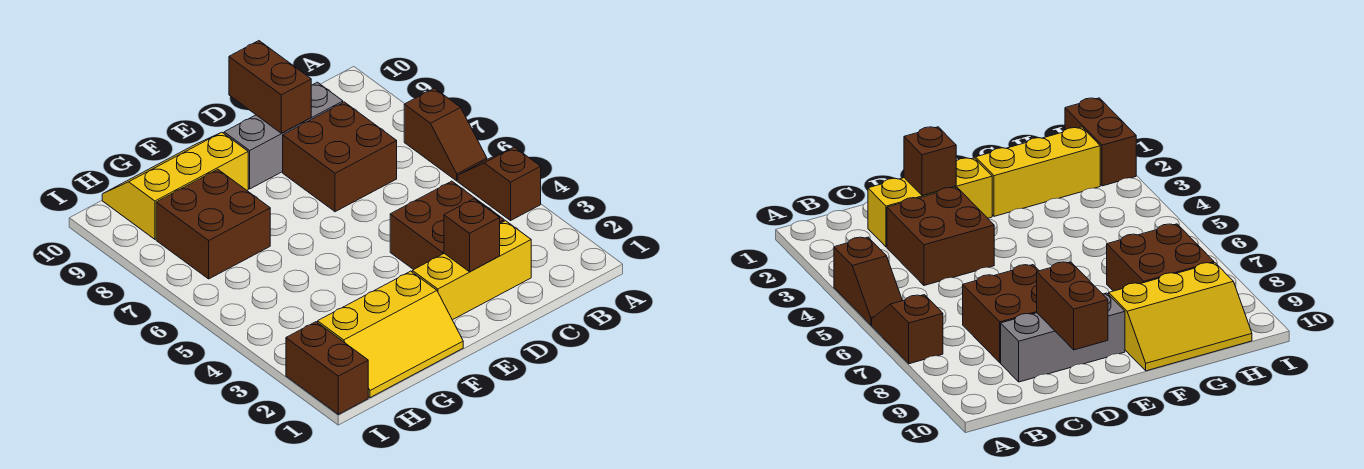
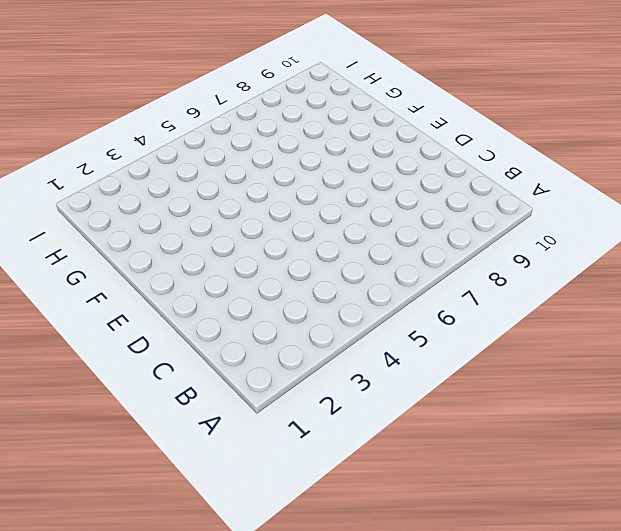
none -> brown 1x2 slope [458,147,541,220]
none -> brown 1x2 slope [404,88,487,181]
none -> yellow 1x3 brick [412,221,531,320]

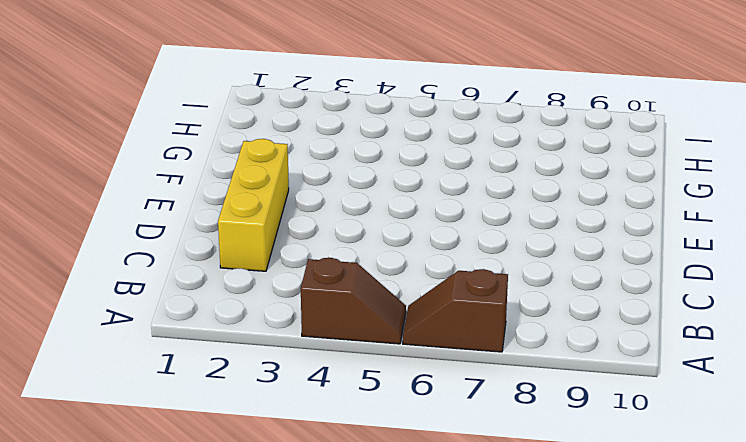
none -> brown 2x2 brick [390,181,504,270]
none -> brown 2x2 brick [283,102,397,212]
none -> grey 1x3 brick [224,82,343,189]

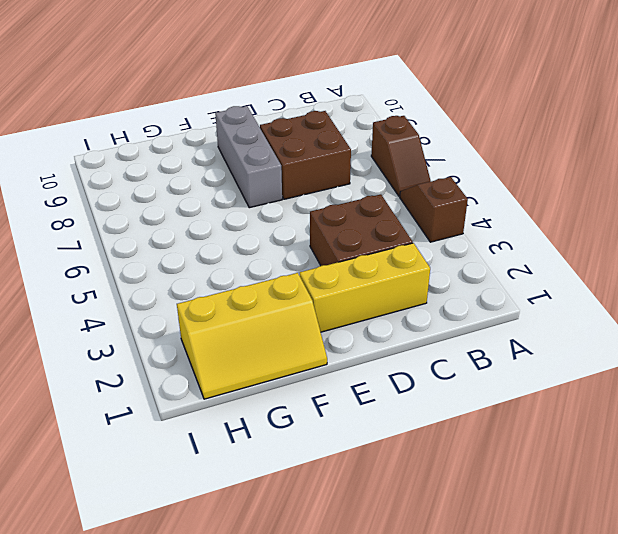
grey 1x3 brick [215,106,282,208] -> grey 1x3 brick turned to [224,82,343,189]
none -> yellow 2x3 slope [102,132,248,239]
none -> brown 2x2 brick [156,169,270,279]
none -> brown 1x2 brick [286,322,368,414]

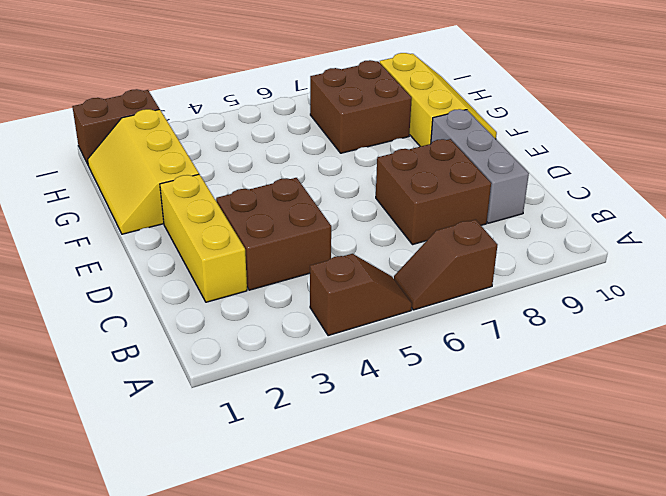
none -> brown 1x1 brick [444,199,500,272]
none -> brown 1x2 brick [229,41,311,133]

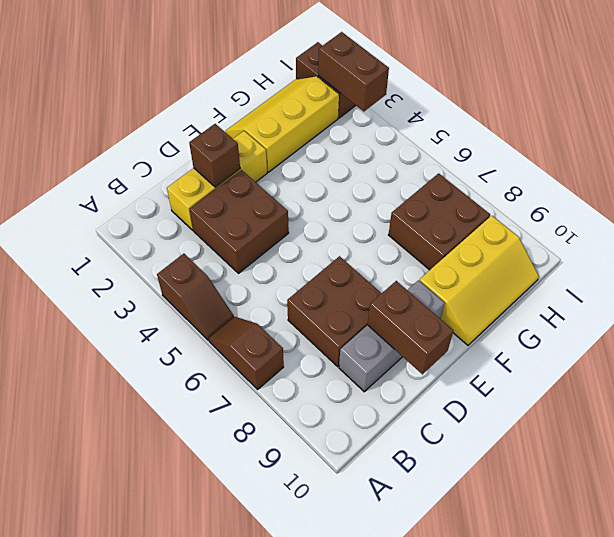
brown 1x2 brick [318,32,389,111] -> none

